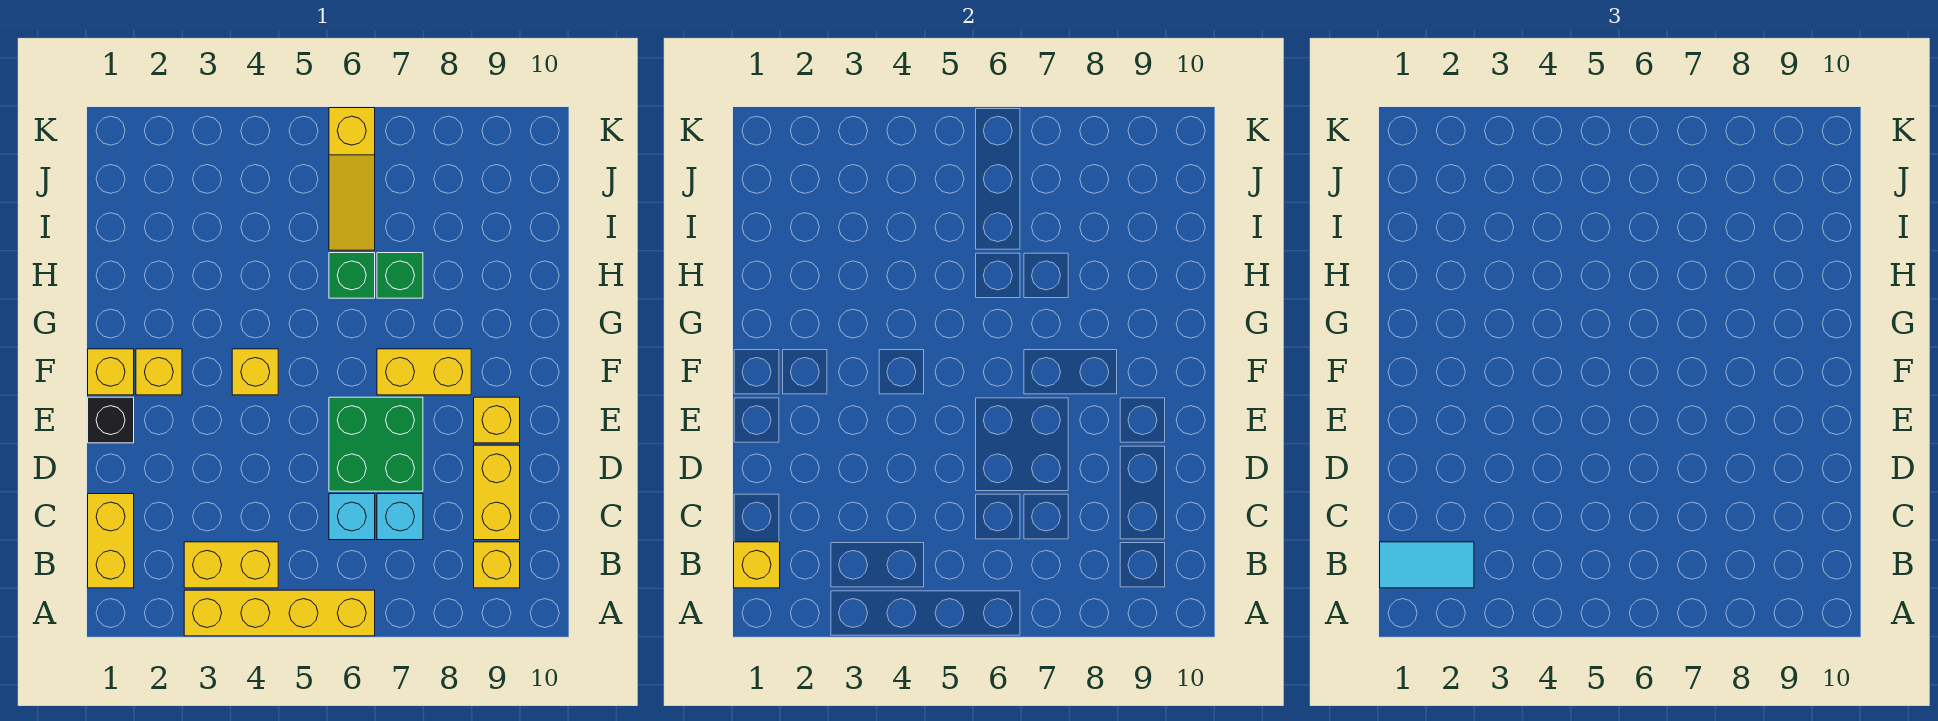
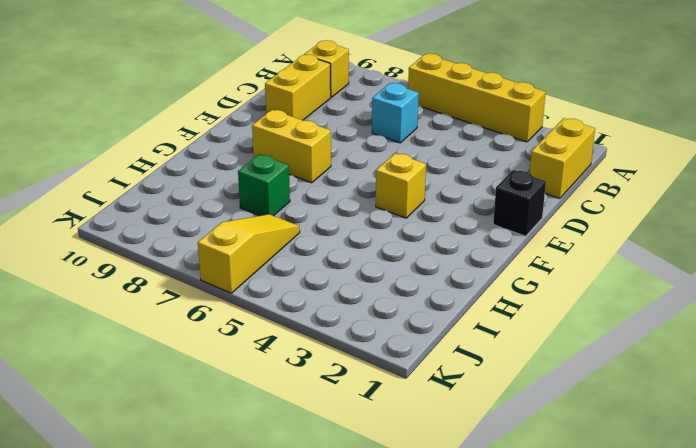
none -> yellow 1x2 brick [184,542,278,588]
none -> cyan 1x1 brick [377,494,423,540]
none -> green 2x2 brick [329,397,423,491]

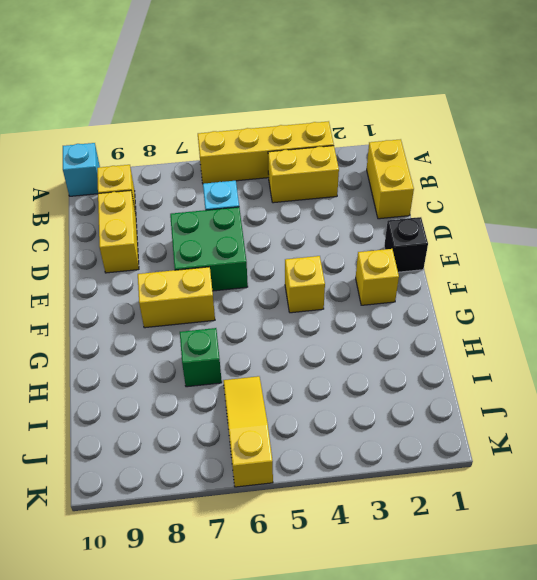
cyan 1x1 brick [63,143,100,196] -> cyan 1x1 brick moved to [377,494,423,540]
none -> yellow 1x1 brick [474,397,520,443]
none -> yellow 1x1 brick [88,349,134,395]
none -> green 1x1 brick [329,253,375,298]

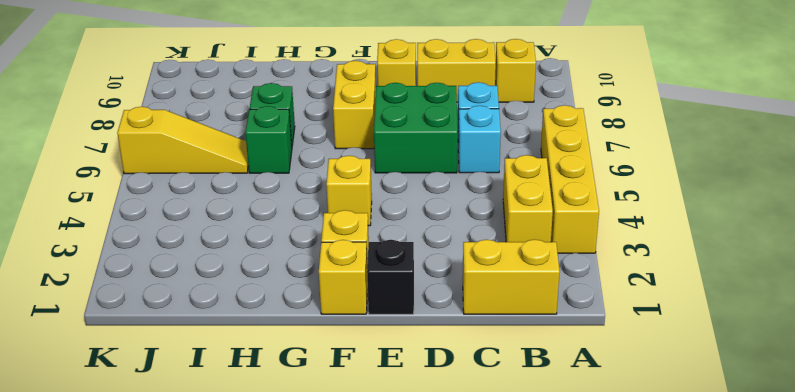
none -> yellow 1x1 brick [734,542,780,588]
none -> cyan 1x2 tile [1380,542,1474,588]

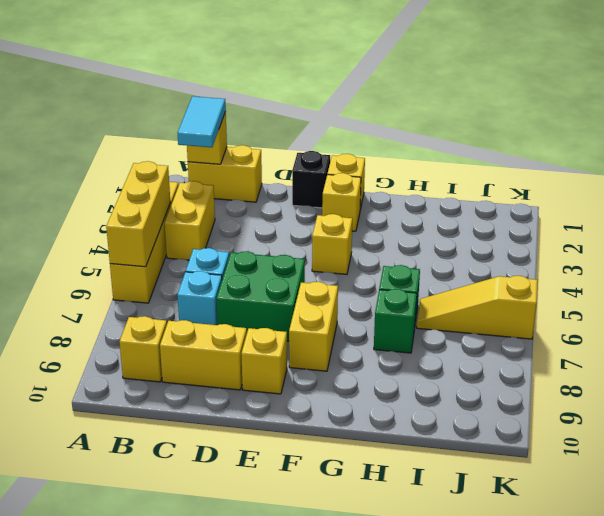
yellow 1x3 brick [106,161,170,267] -> none

